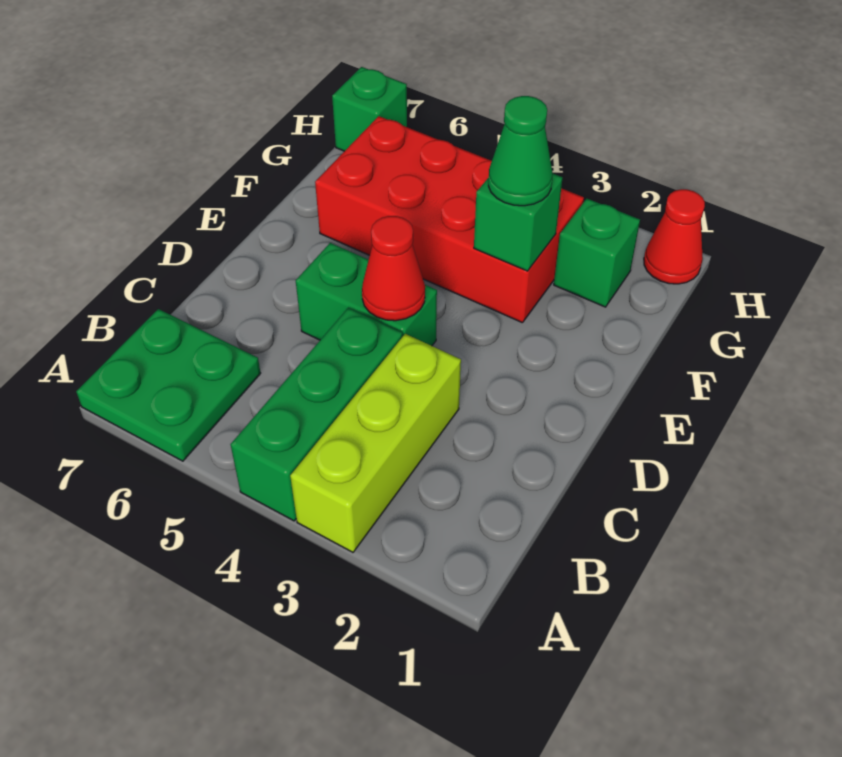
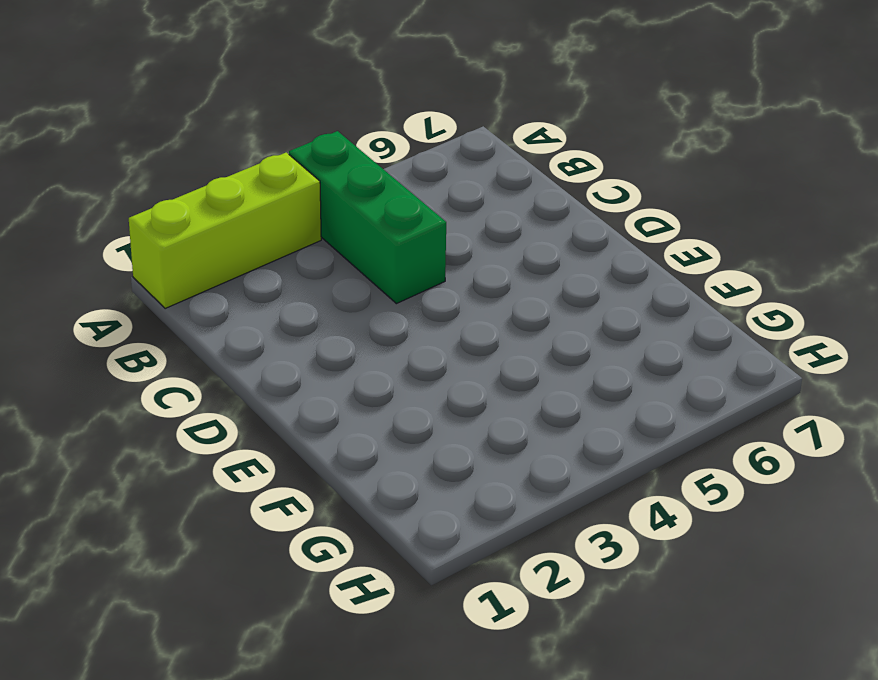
lime 1x3 brick [129,152,321,308] -> lime 1x3 brick turned to [290,334,461,552]
none -> green 2x2 plate [76,309,261,461]
none -> green 1x2 brick [296,243,437,346]

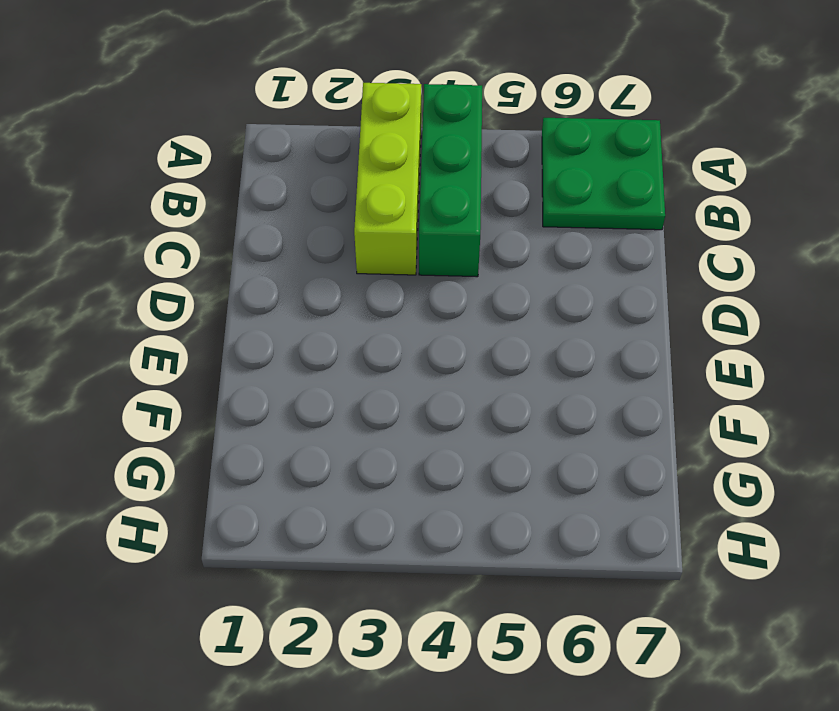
none -> green 1x2 brick [296,243,437,346]
none -> red 2x4 brick [315,116,584,323]

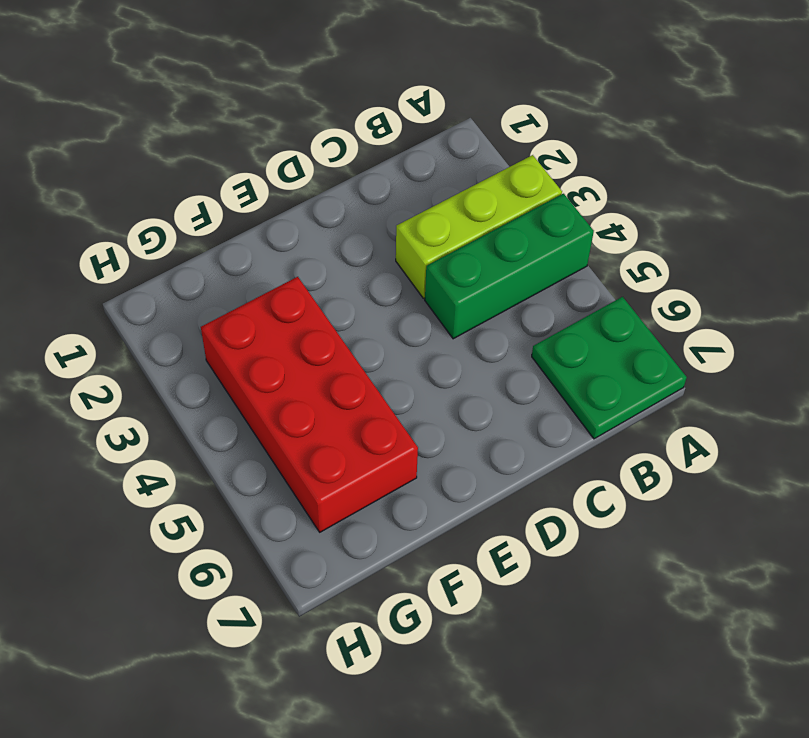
none -> green 1x2 brick [296,243,437,346]
none -> green 1x1 brick [554,199,640,307]

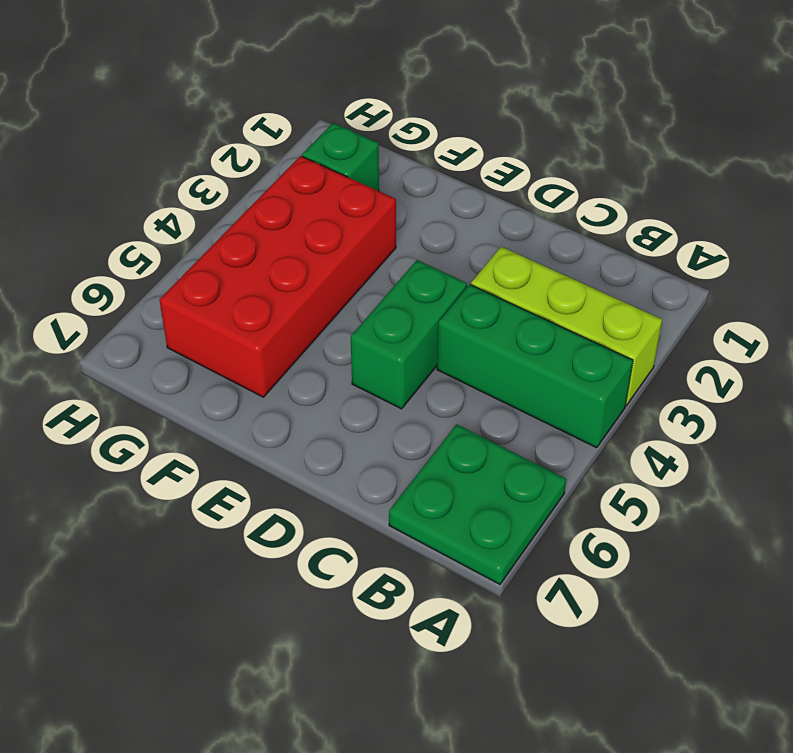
none -> red 1x1 cone [644,189,705,284]
none -> green 1x1 brick [332,67,407,151]

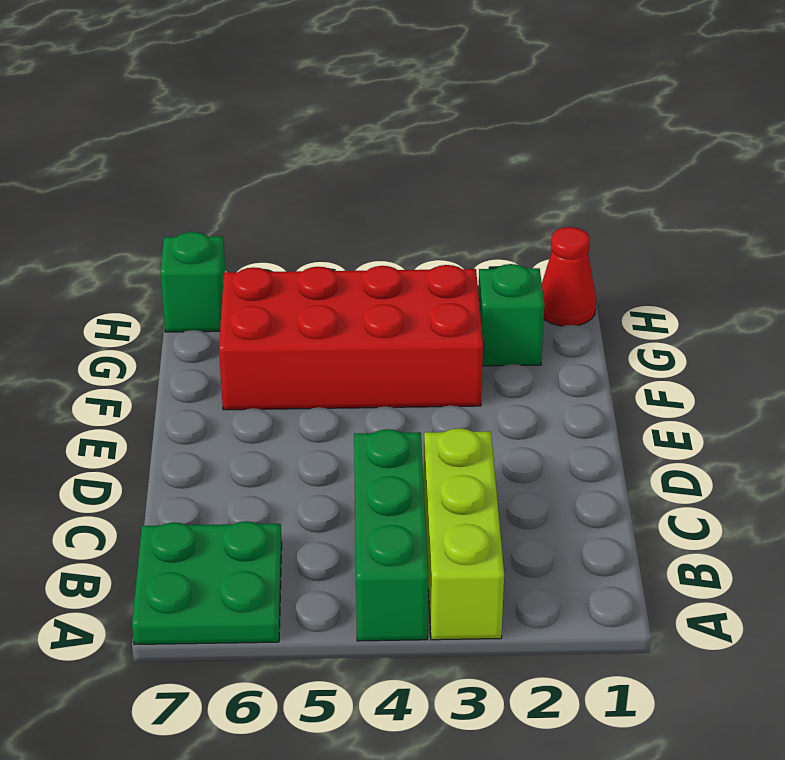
none -> green 1x2 brick [296,243,437,346]
none -> red 1x1 cone [362,216,425,321]

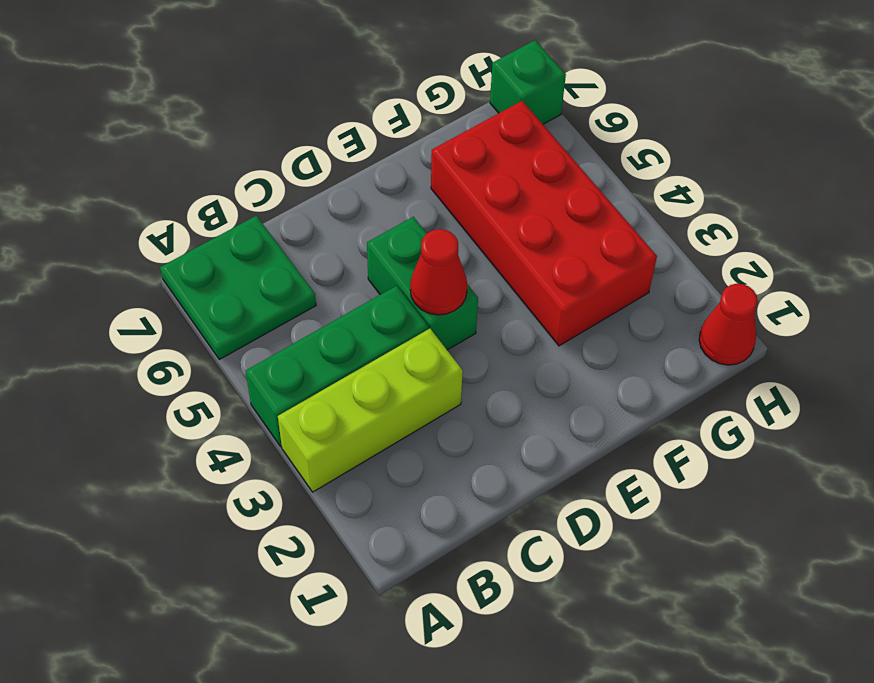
none -> green 1x1 brick [554,199,640,307]
none -> green 1x1 brick [474,173,562,271]

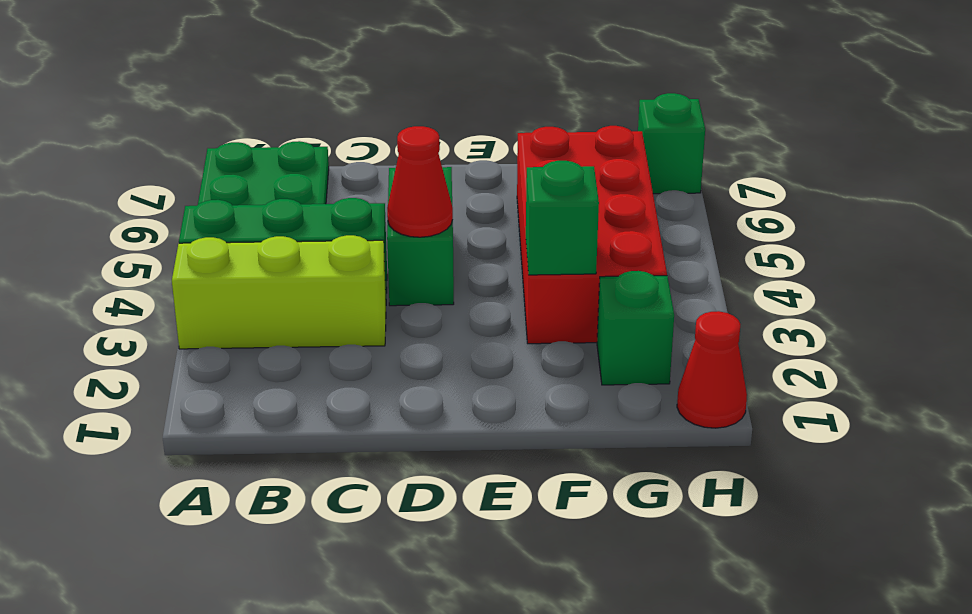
none -> green 1x1 cone [488,96,552,206]

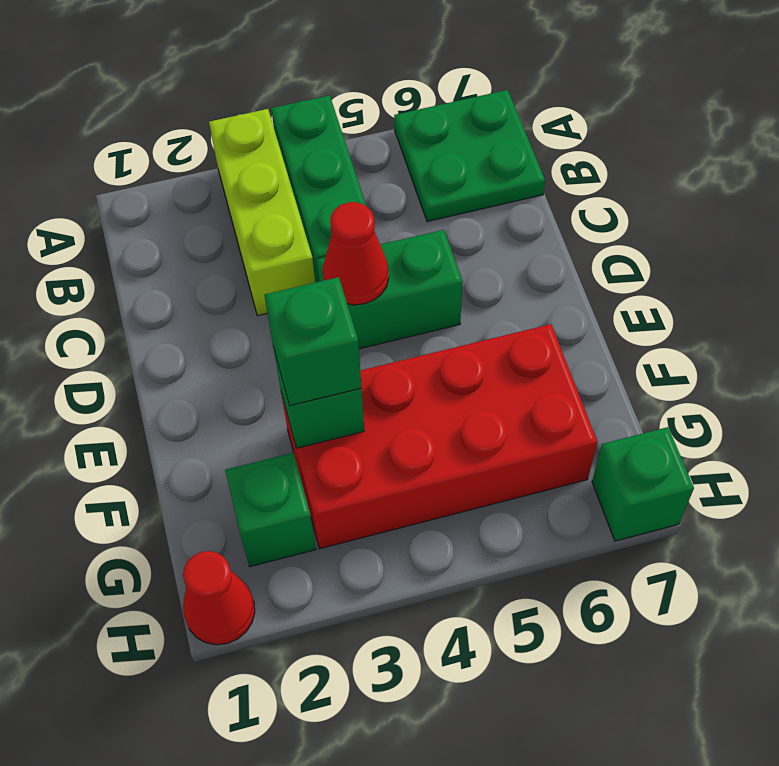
green 1x1 brick [265,277,361,406] -> green 1x1 cone [488,96,552,206]

